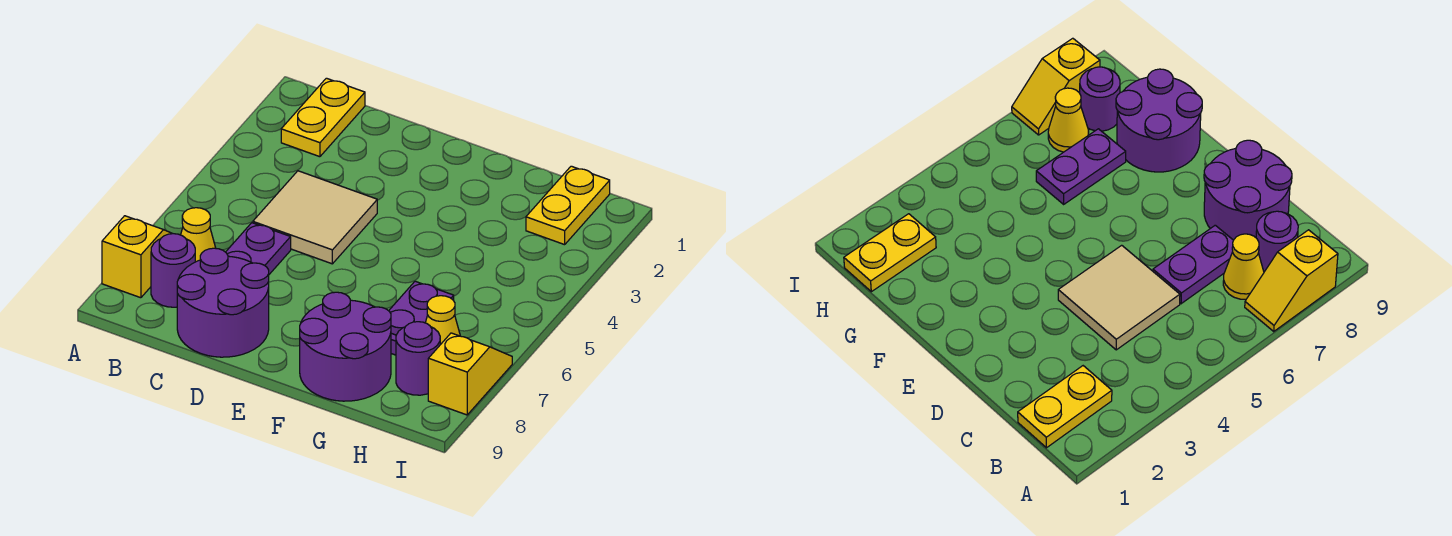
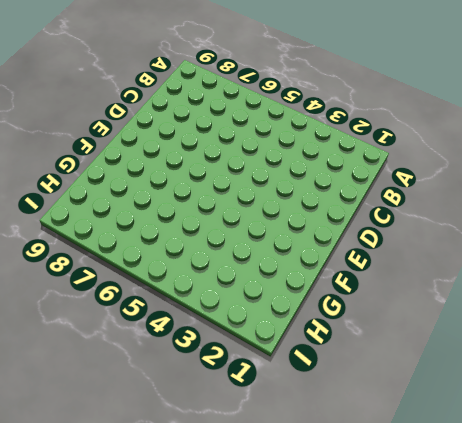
none -> yellow 1x2 slope [102,216,172,298]
none -> yellow 1x2 plate [281,78,365,157]
none -> yellow 1x1 cone [181,208,216,262]

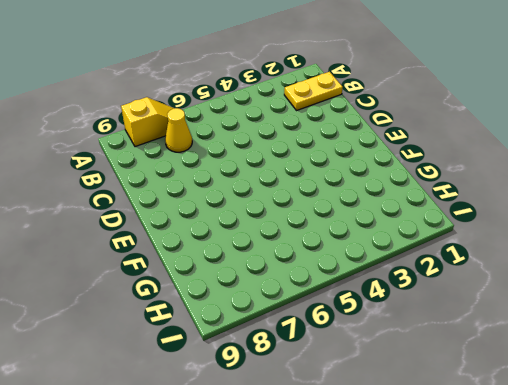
none -> purple 1x1 round brick [151,234,195,307]
none -> tan 2x2 tile [253,171,377,264]
none -> purple 1x2 plate [226,223,291,274]

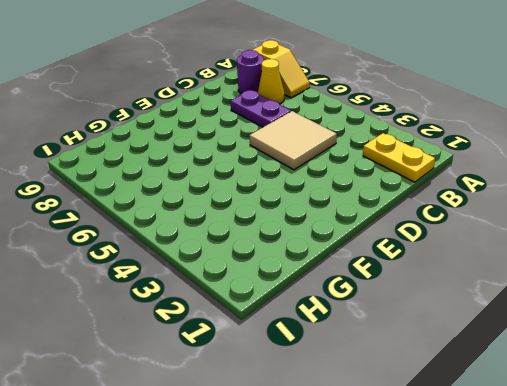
none -> purple 2x2 round brick [177,248,269,357]
none -> purple 2x2 round brick [300,292,391,401]
none -> purple 1x2 plate [389,281,454,355]

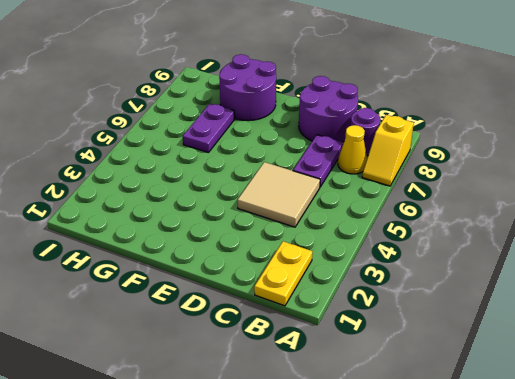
none -> yellow 1x2 plate [526,166,610,245]
none -> yellow 1x1 cone [425,296,460,345]
none -> purple 1x1 round brick [396,322,440,395]

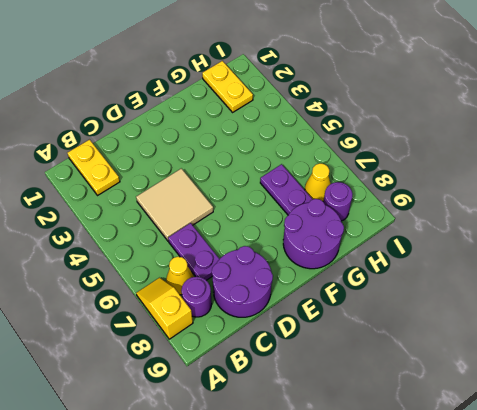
none -> yellow 1x2 slope [428,333,512,415]

